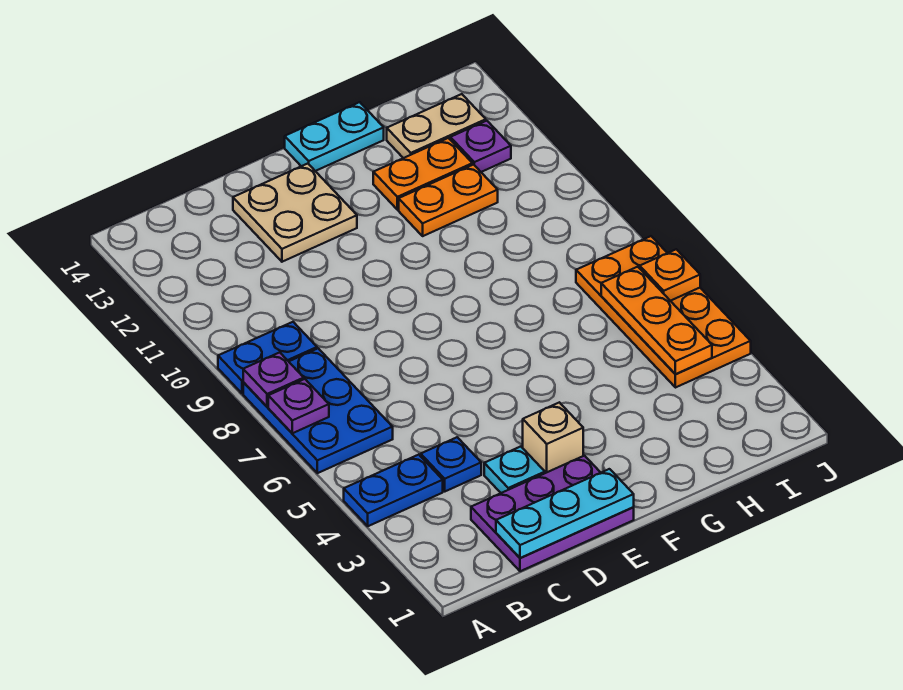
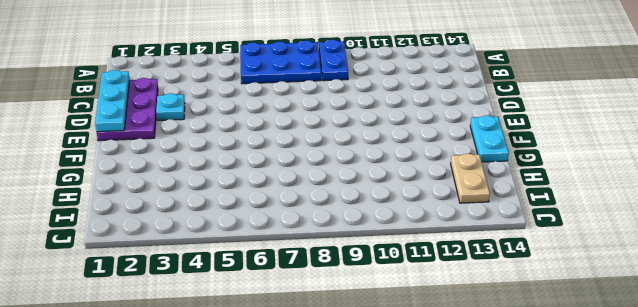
none -> blue 1x2 plate [344,455,443,526]
none -> blue 1x1 plate [421,437,481,491]
none -> tan 2x2 plate [233,164,357,262]

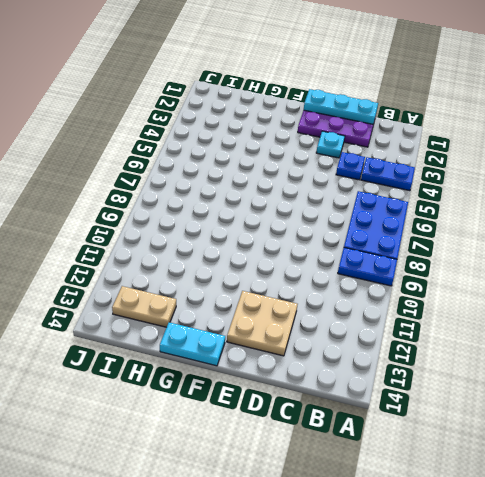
none -> tan 1x1 brick [523,402,583,473]
none -> orange 1x2 plate [399,165,498,236]
none -> orange 1x2 plate [373,138,472,210]

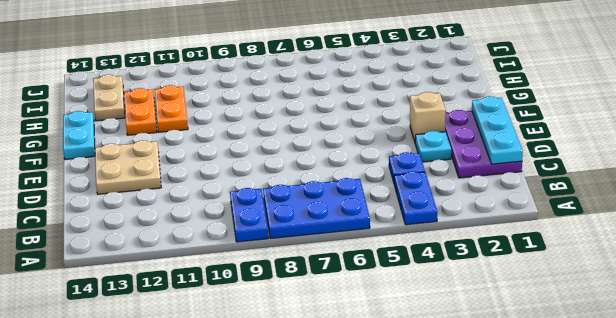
none -> orange 2x4 plate [576,236,751,388]
none -> purple 1x1 plate [450,121,511,172]
none -> purple 1x1 plate [268,379,329,433]

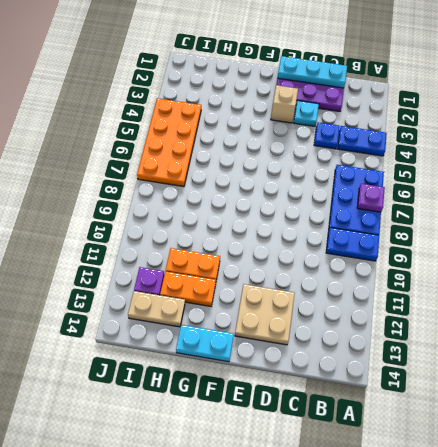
none -> purple 1x1 plate [243,352,304,407]
none -> orange 1x3 plate [601,267,712,374]
none -> orange 1x1 plate [640,249,700,301]

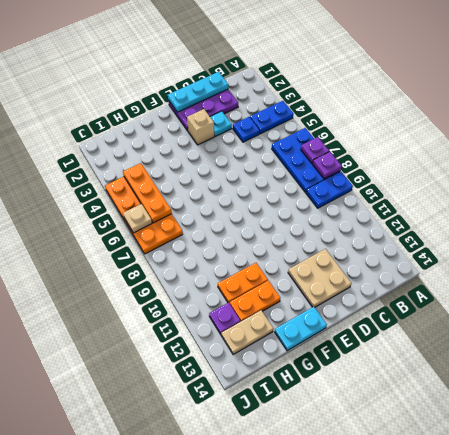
tan 1x1 plate [123,204,152,233] -> orange 1x1 plate [640,249,700,301]

